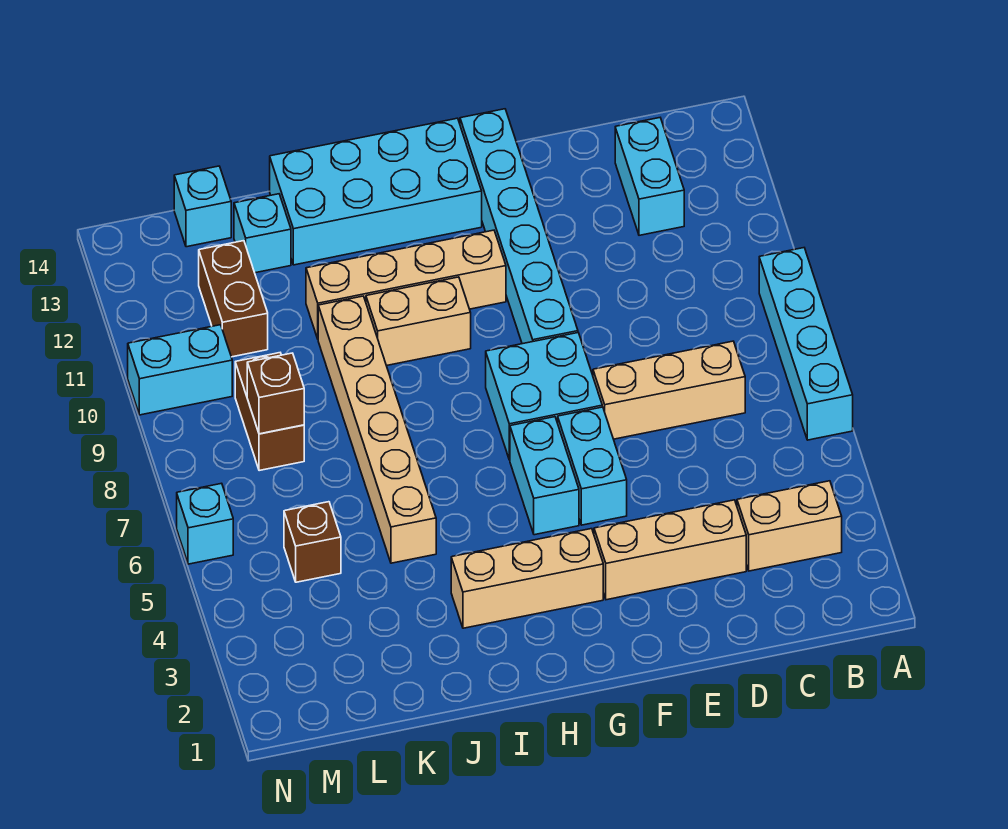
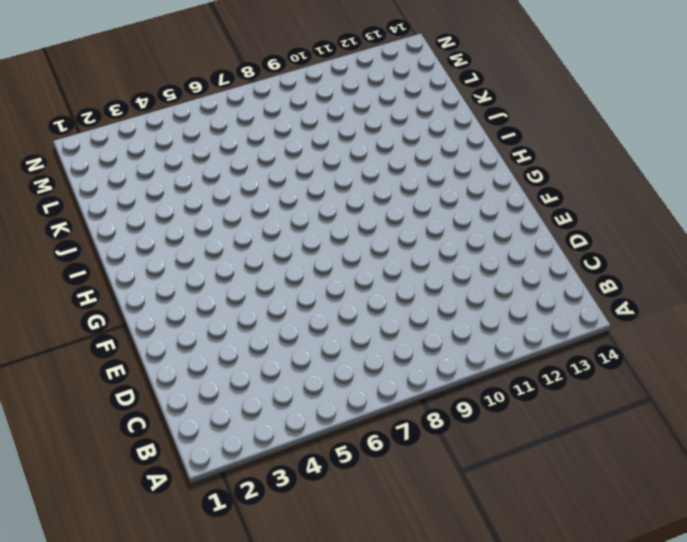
none -> cyan 1x4 brick [759,248,853,440]
none -> tan 1x2 brick [737,481,842,571]
none -> tan 1x3 brick [593,341,745,439]

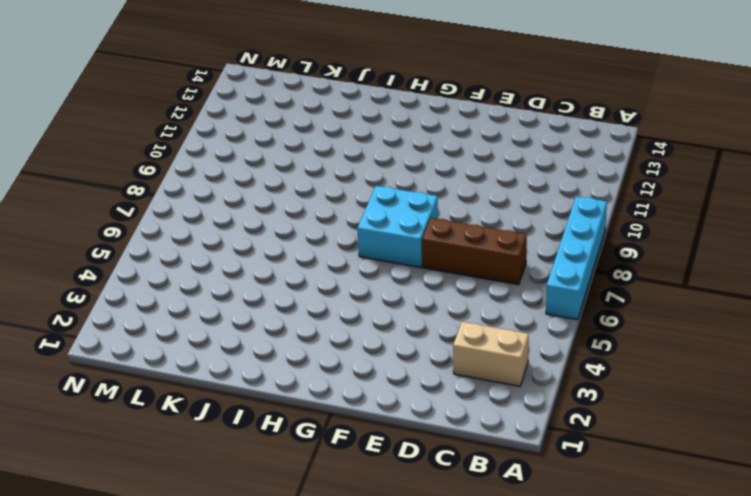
brown 1x3 brick [422,218,527,285] -> tan 1x3 brick [593,341,745,439]
none -> cyan 1x2 brick [615,118,684,235]
none -> tan 1x3 brick [594,500,746,600]
none -> cyan 1x2 brick [558,407,627,525]

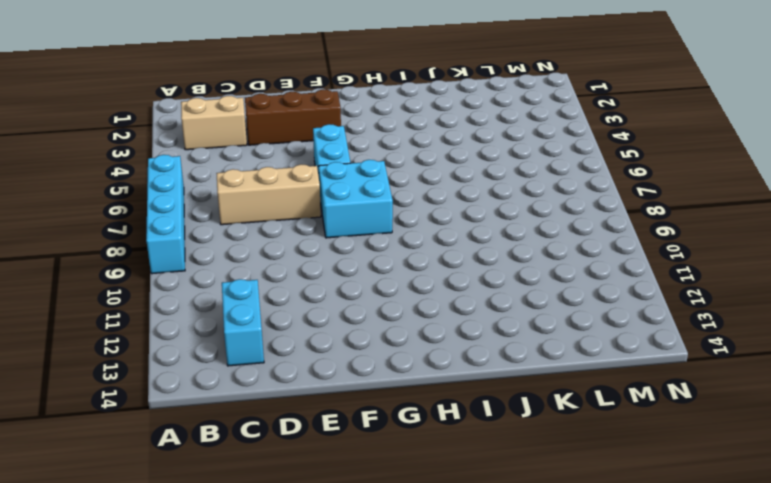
brown 1x3 brick [245,89,341,145] -> tan 1x3 brick [594,500,746,600]
none -> cyan 1x6 brick [460,109,578,344]
none -> tan 1x3 brick [451,529,603,628]
none -> cyan 1x2 brick [510,417,579,535]

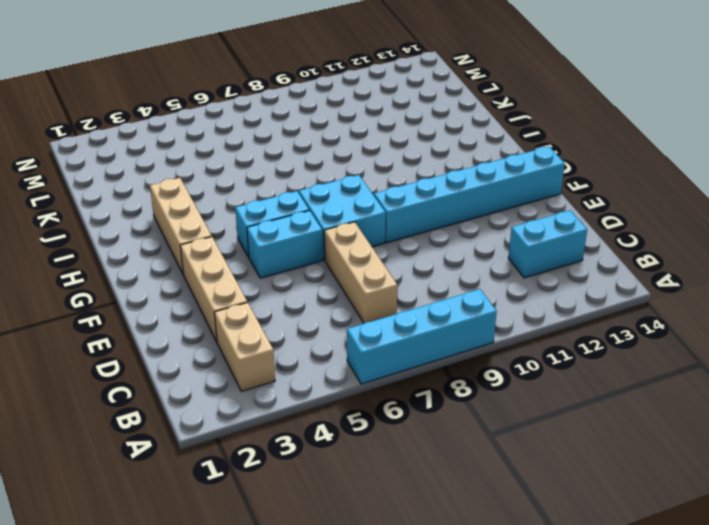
none -> tan 1x4 brick [306,230,506,339]
none -> cyan 2x4 brick [270,118,482,265]
none -> tan 1x2 brick [366,277,471,366]

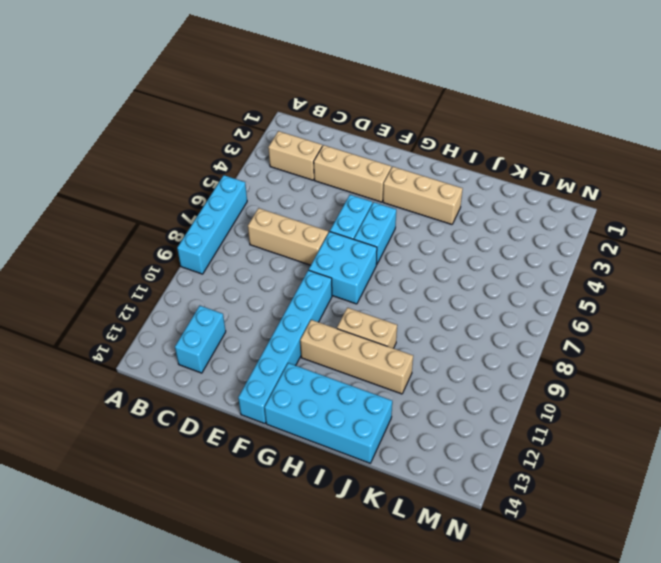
none -> tan 1x6 brick [318,296,436,563]
none -> cyan 1x1 brick [234,194,291,273]
none -> brown 1x1 brick [284,502,341,582]

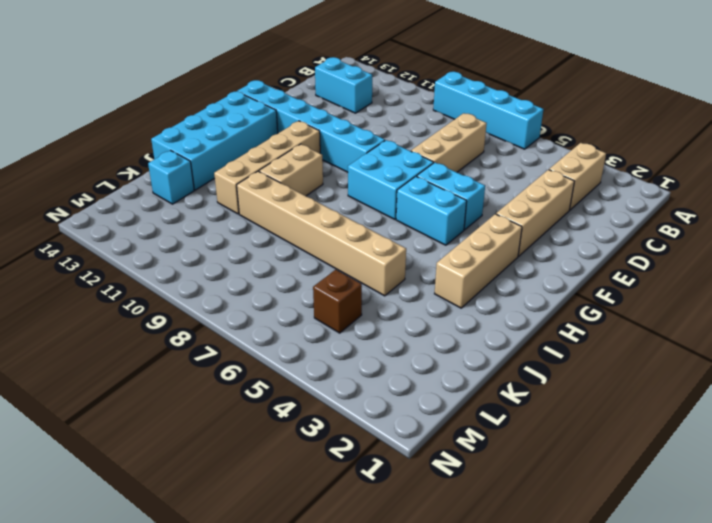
none -> brown 1x2 brick [235,353,304,471]
none -> brown 1x2 brick [199,241,268,357]
none -> cyan 1x1 brick [174,166,231,247]

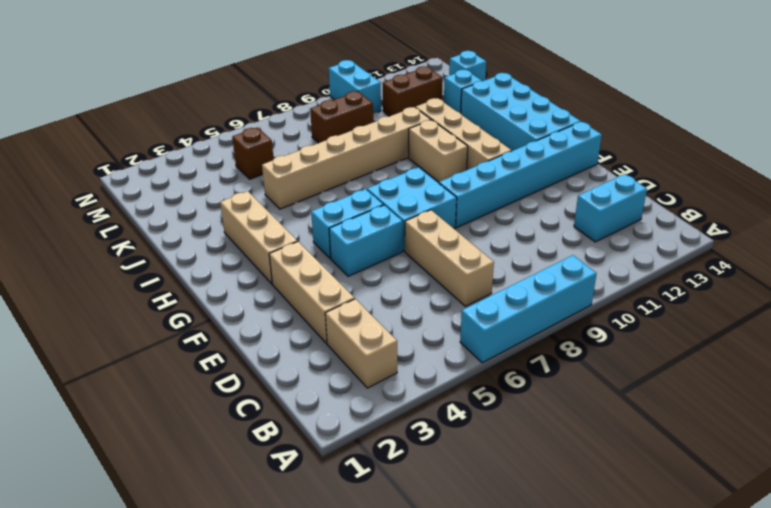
none -> cyan 1x1 brick [177,483,233,564]
none -> brown 1x1 brick [247,353,304,434]

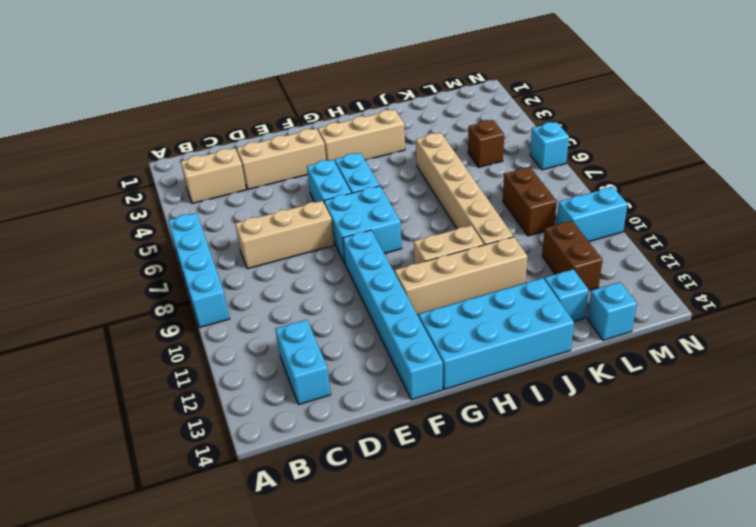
none -> brown 1x1 brick [247,353,304,434]

